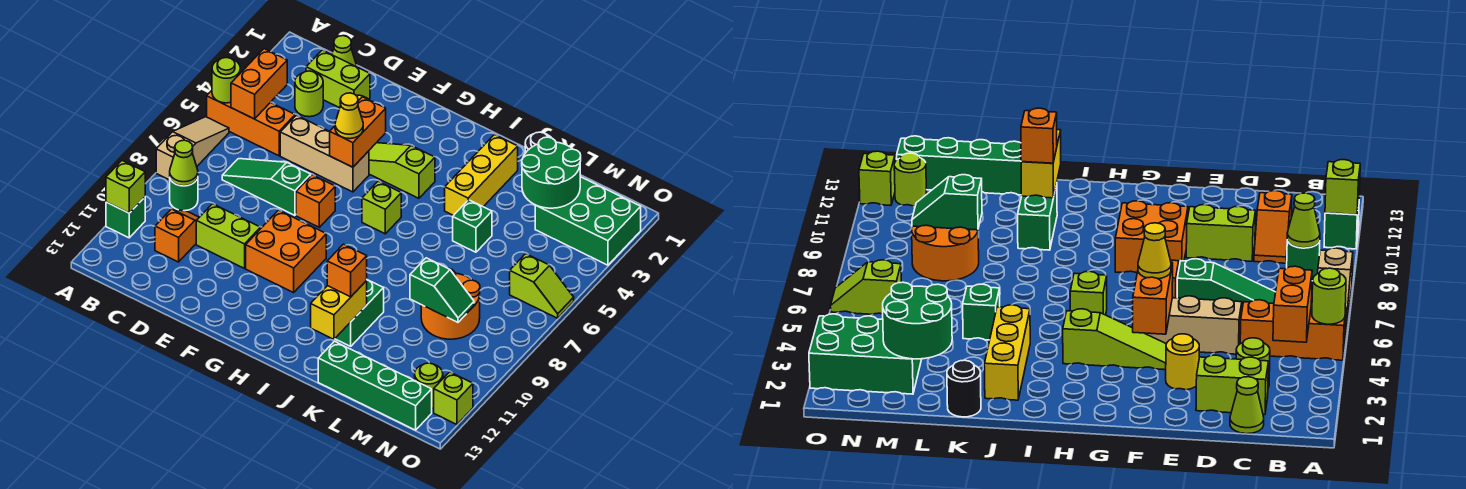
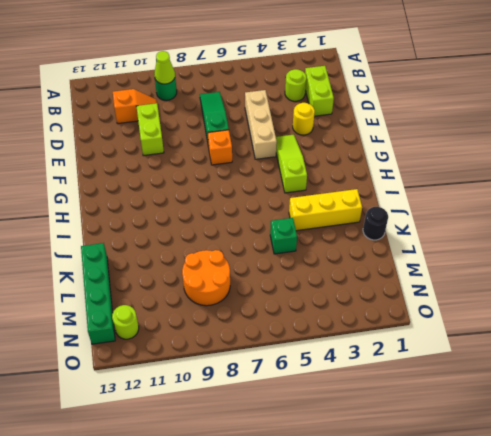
none -> orange 1x3 brick [207,91,295,156]
none -> tan 1x3 slope [156,117,229,180]
none -> green 1x1 brick [106,197,145,238]
none -> lime 1x1 cone [332,36,357,67]

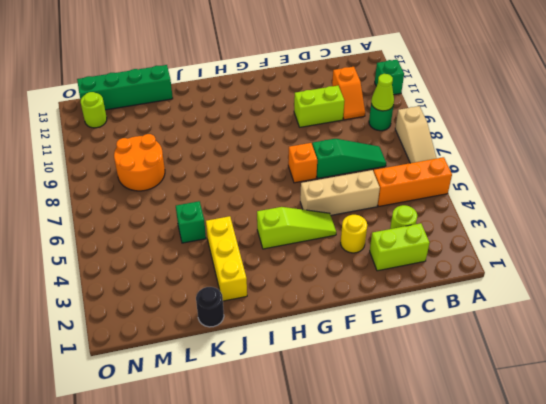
none -> lime 1x1 cone [332,36,357,67]
none -> orange 2x2 brick [246,210,326,293]
none -> lime 1x1 brick [362,181,401,234]
none -> green 1x2 brick [335,280,384,346]

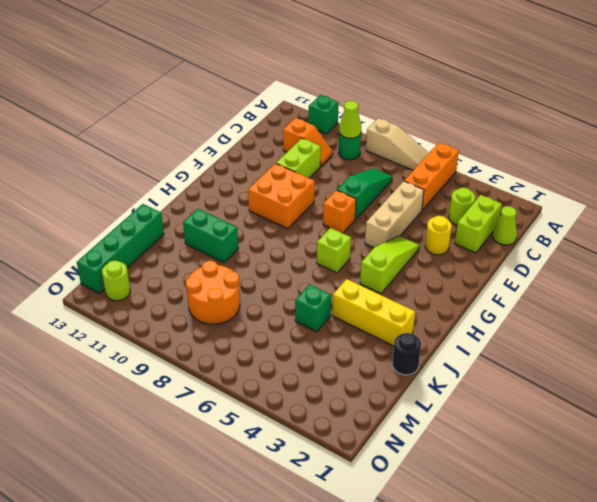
none -> green 2x3 brick [535,177,641,265]
none -> lime 1x2 slope [510,254,574,318]
none -> lime 1x1 brick [434,372,473,424]
none -> lime 1x1 round brick [212,58,240,103]

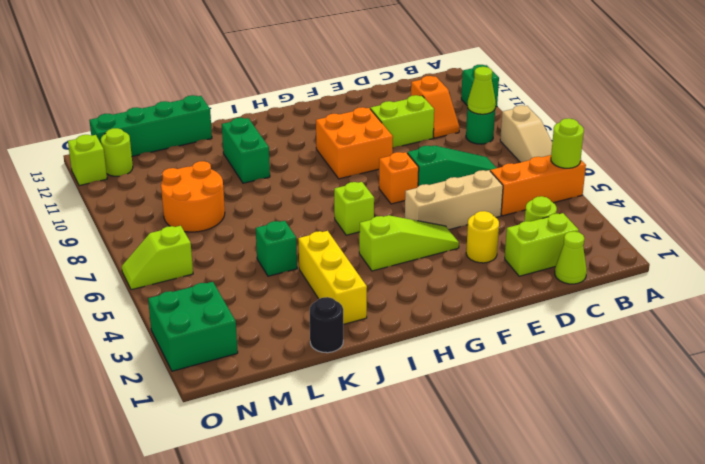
green 2x2 brick [148,282,238,371] -> green 2x3 brick [535,177,641,265]
none -> lime 1x1 brick [106,161,145,213]
none -> orange 1x2 brick [231,49,287,119]
none -> orange 1x2 brick [330,97,386,167]
none -> yellow 1x2 brick [311,281,367,339]

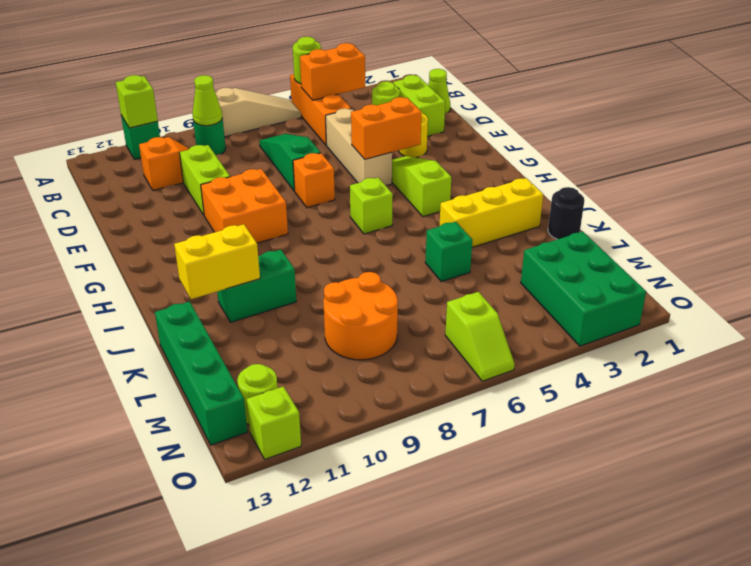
none -> green 2x2 round brick [522,137,581,208]
none -> green 1x2 slope [410,258,474,322]
none -> yellow 1x1 cone [335,93,363,139]
none -> orange 1x1 brick [327,244,367,297]

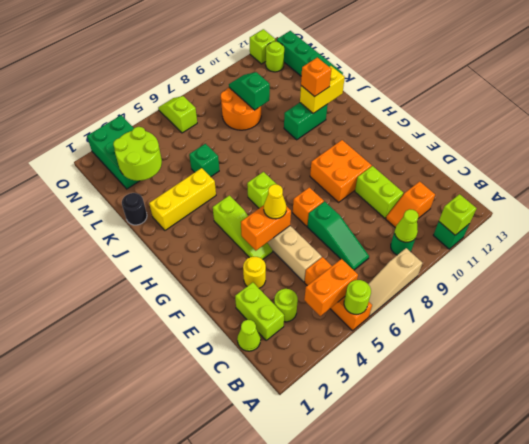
lime 2x2 round brick [113,127,162,181] -> green 2x2 round brick [522,137,581,208]

